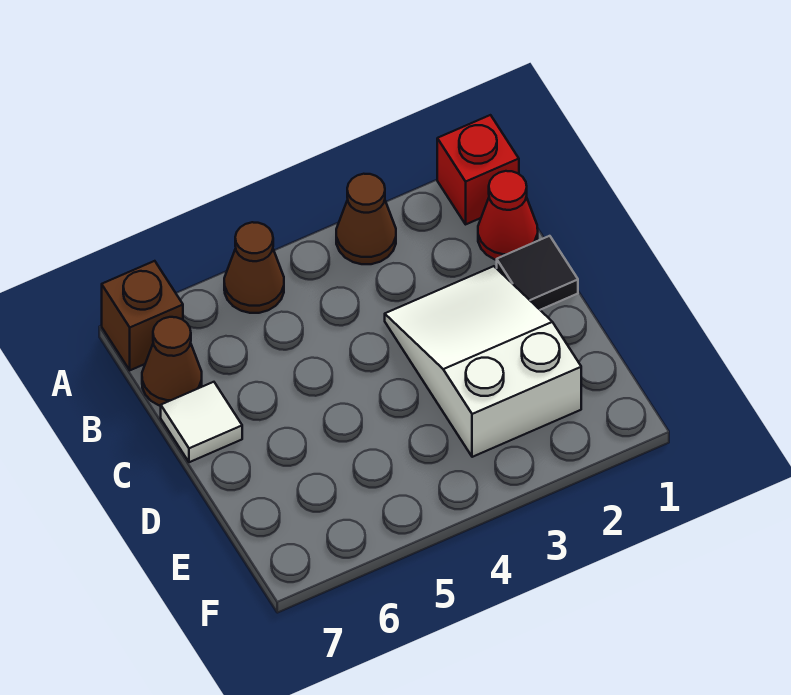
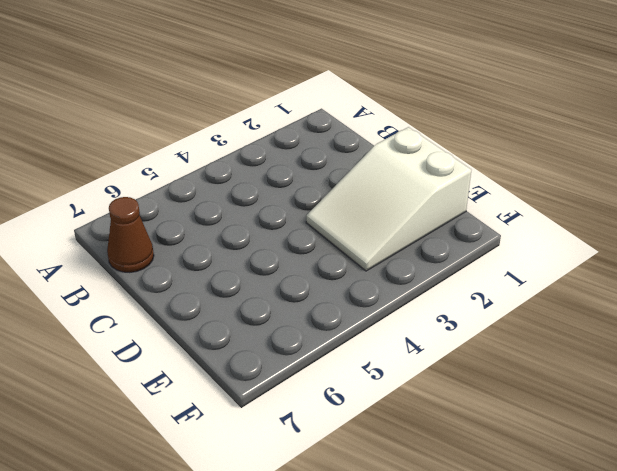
white 2x3 slope [306,127,471,271] -> white 2x3 slope turned to [385,266,581,457]
none -> red 1x1 brick [437,115,519,224]
none -> brown 1x1 cone [336,174,396,264]

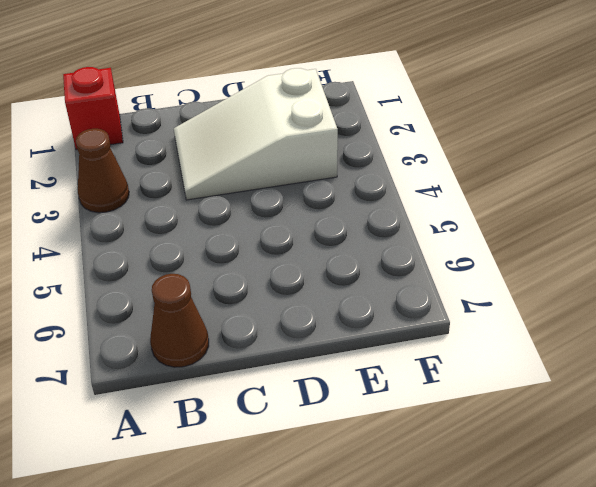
none -> brown 1x1 cone [224,222,284,313]
none -> brown 1x1 brick [102,261,183,370]

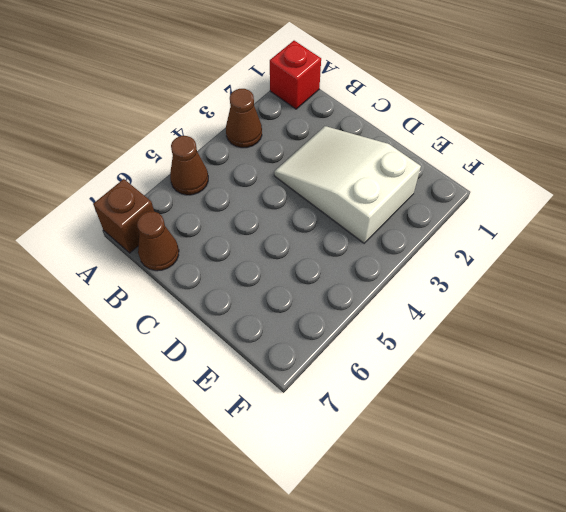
none -> red 1x1 cone [478,171,538,260]
none -> black 1x1 tile [497,236,578,310]

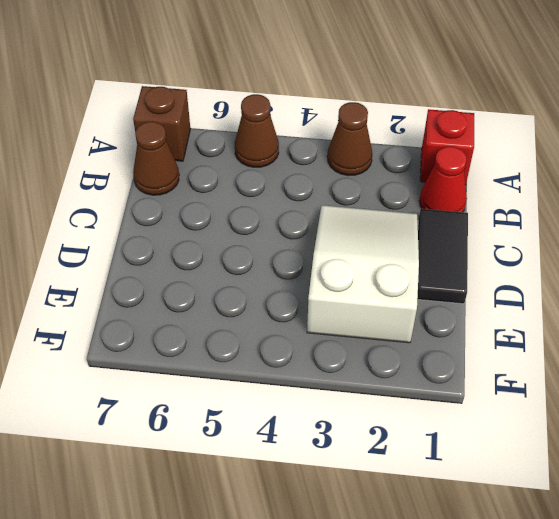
black 1x2 tile [417,209,468,304] -> black 1x1 tile [497,236,578,310]
none -> white 1x1 tile [161,382,242,462]

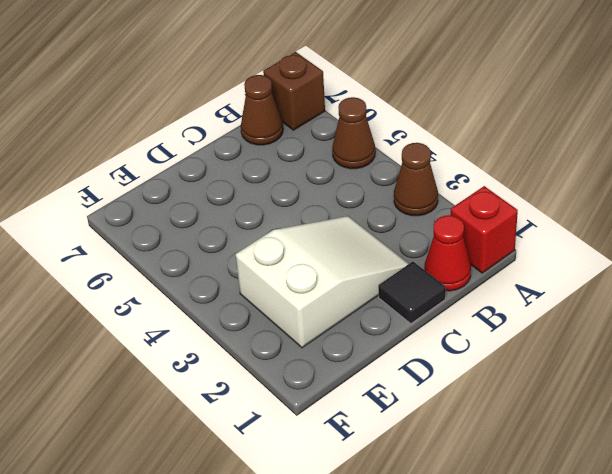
none -> white 1x1 tile [161,382,242,462]

